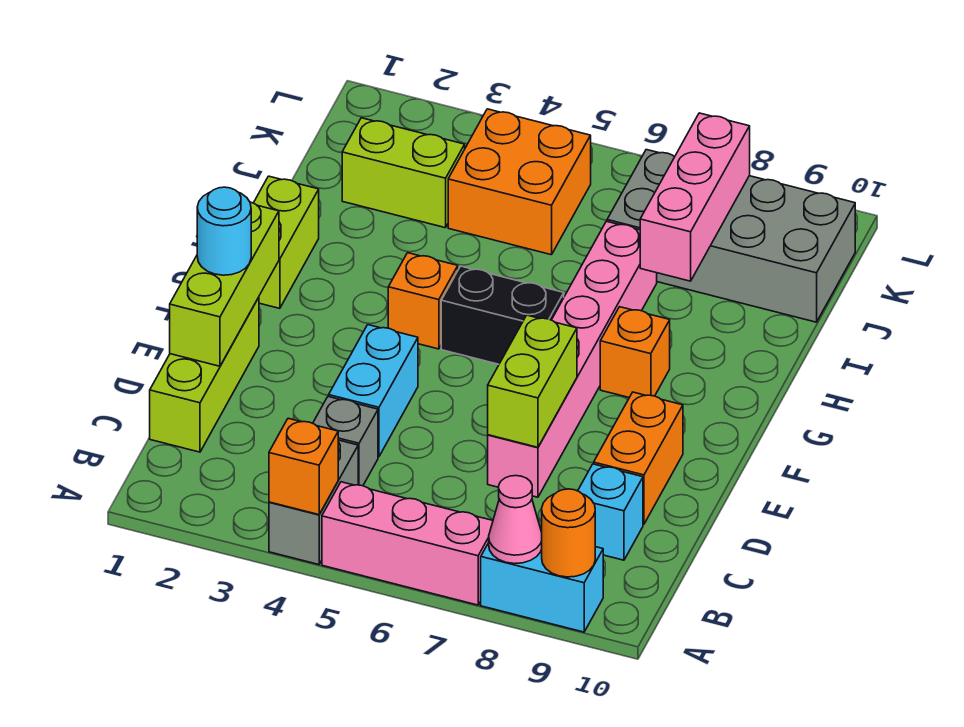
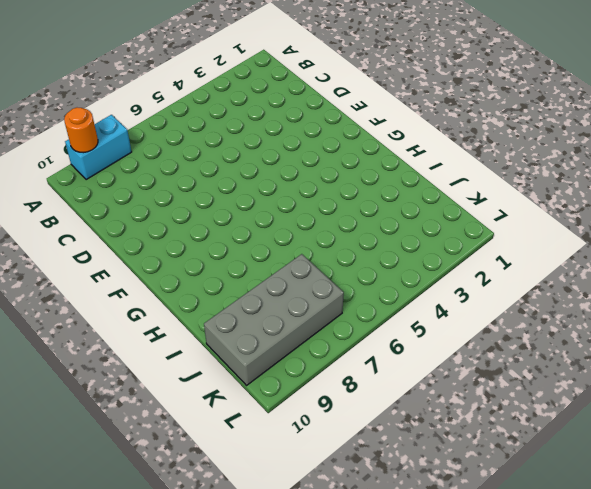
none -> grey 1x2 brick [269,440,358,565]
none -> pink 1x3 brick [322,482,493,605]
none -> lime 1x3 brick [150,297,259,452]

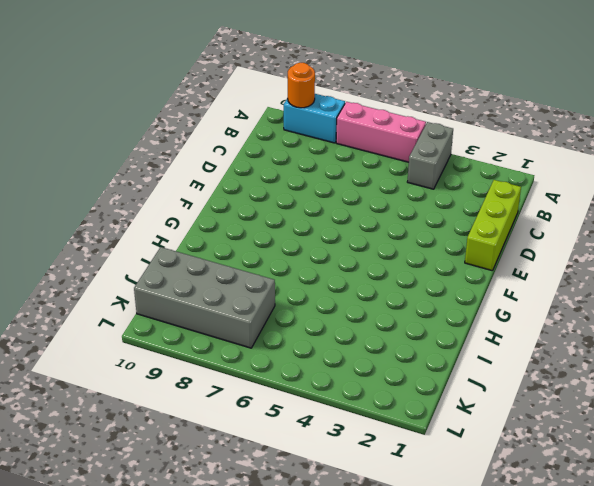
none -> grey 1x1 brick [313,396,378,486]
none -> cyan 1x1 brick [578,464,643,560]
none -> cyan 1x2 brick [329,325,418,457]

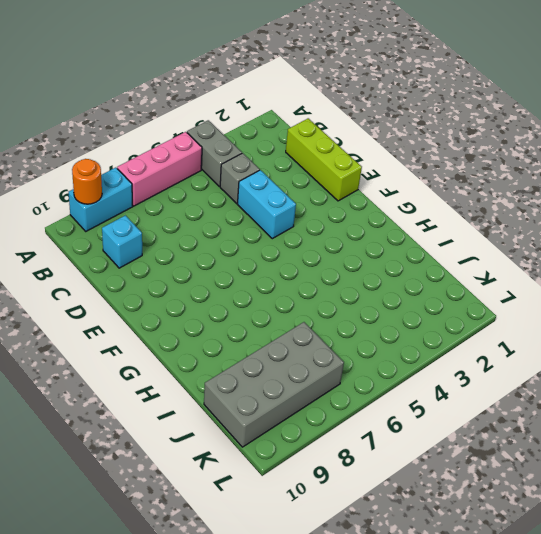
none -> pink 1x6 brick [488,221,657,497]
none -> orange 1x2 brick [594,392,683,524]
none -> lime 1x2 brick [254,176,319,308]

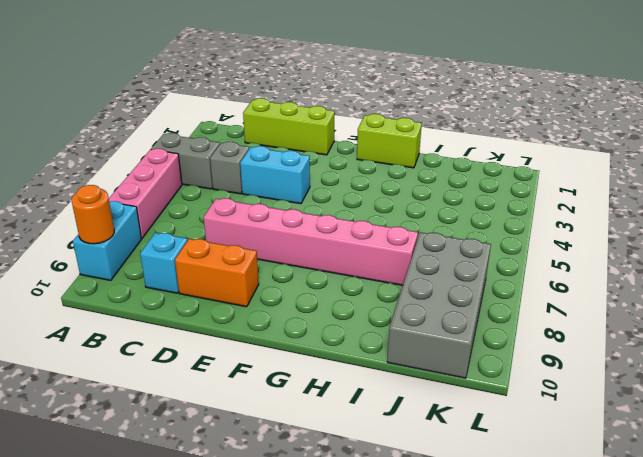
none -> orange 1x1 brick [388,253,458,349]
none -> black 1x2 brick [441,266,564,364]
none -> orange 1x1 brick [600,307,670,397]

